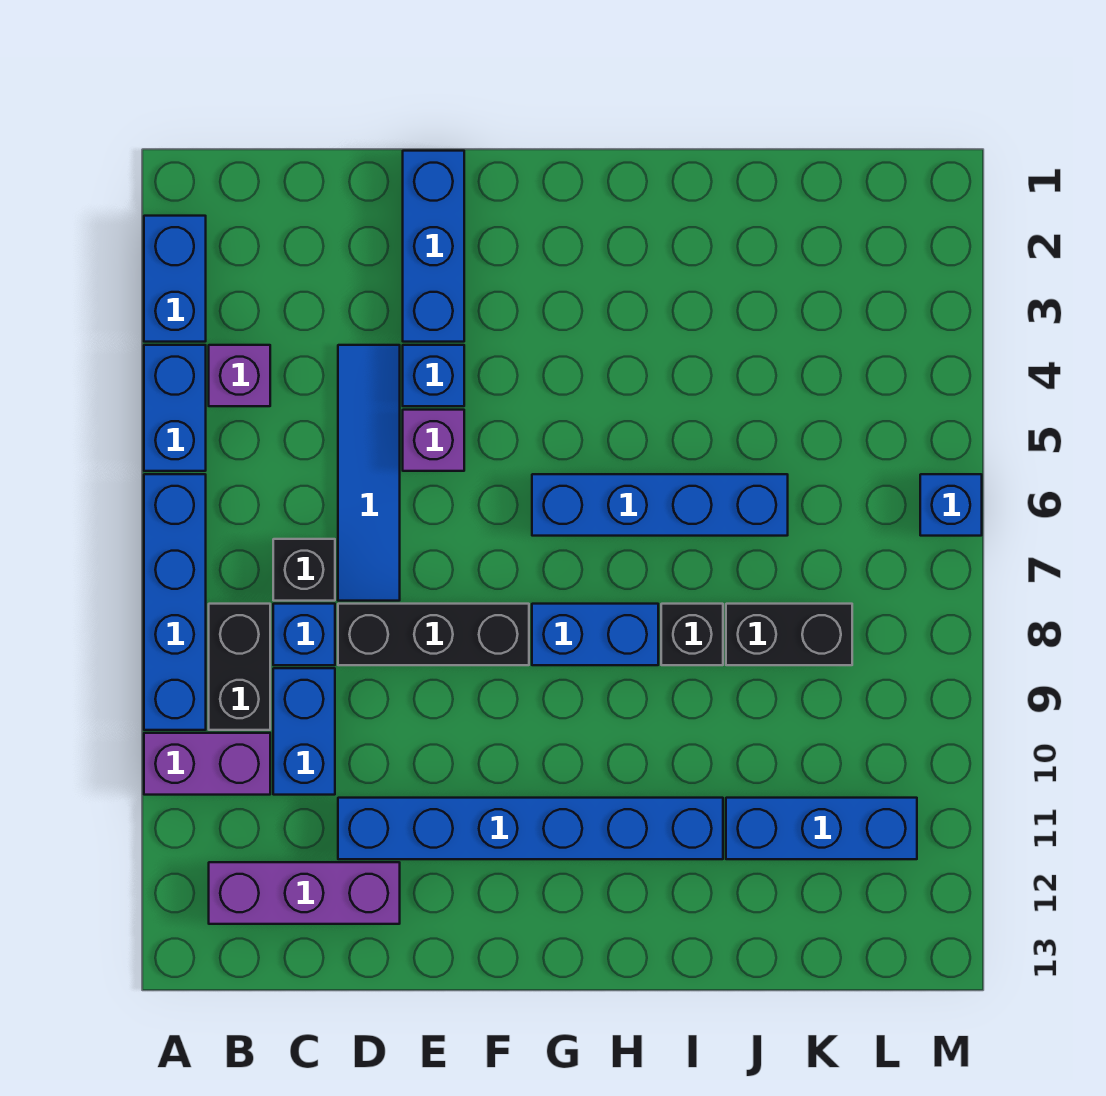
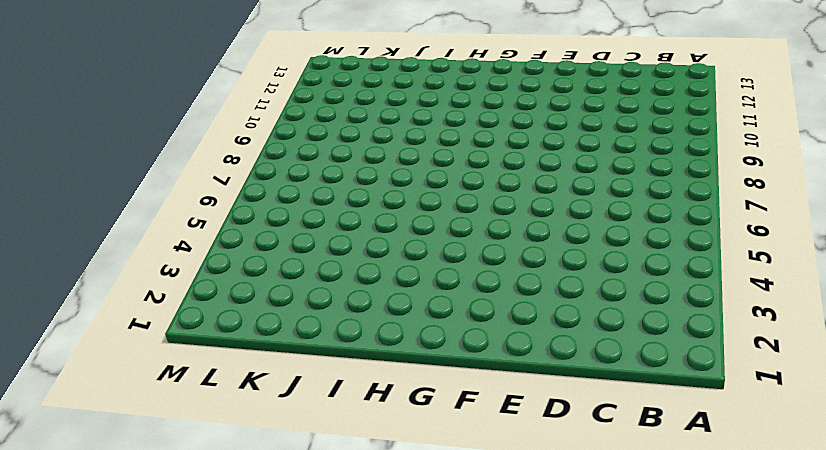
none -> blue 1x2 brick [144,216,206,342]
none -> blue 1x2 brick [144,345,206,471]
none -> blue 1x4 brick [144,474,206,730]

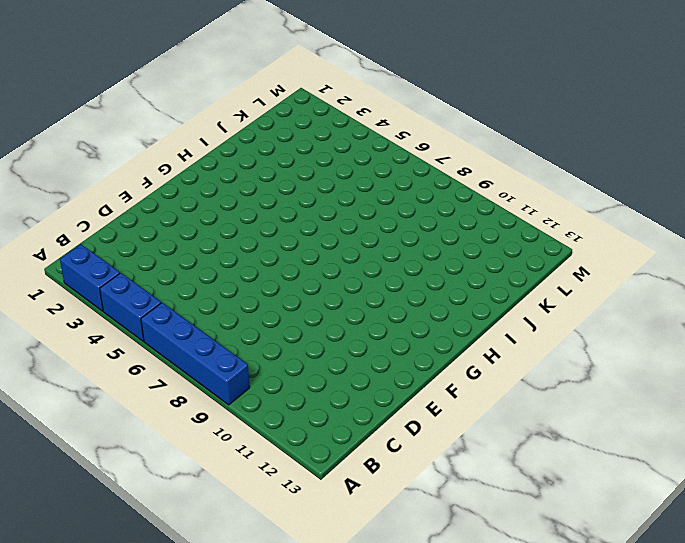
none -> purple 1x2 brick [144,733,270,795]
none -> purple 1x1 brick [209,345,270,406]
none -> black 1x2 brick [209,604,270,730]

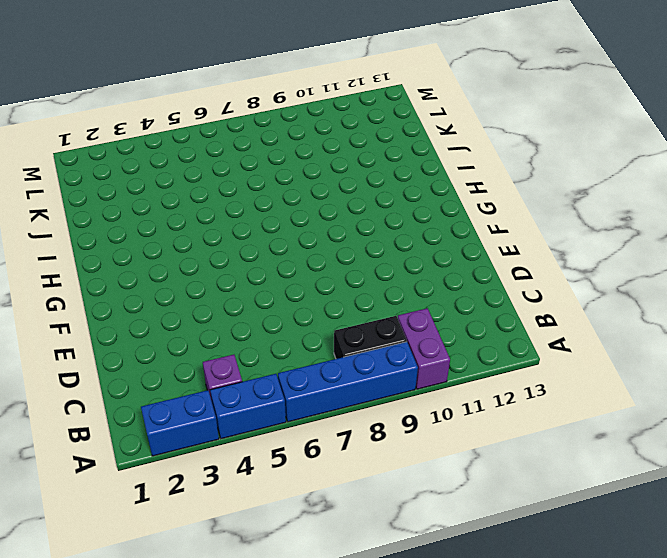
none -> purple 1x3 brick [209,862,400,924]
none -> black 1x1 brick [273,539,335,601]
none -> blue 1x1 brick [273,604,335,665]

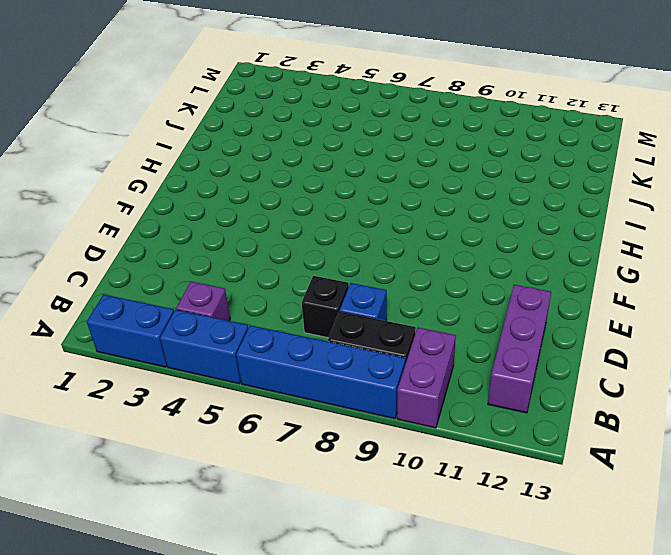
none -> blue 1x2 brick [273,668,335,795]
none -> blue 1x4 tile [338,345,400,601]
none -> black 1x3 brick [338,604,529,665]

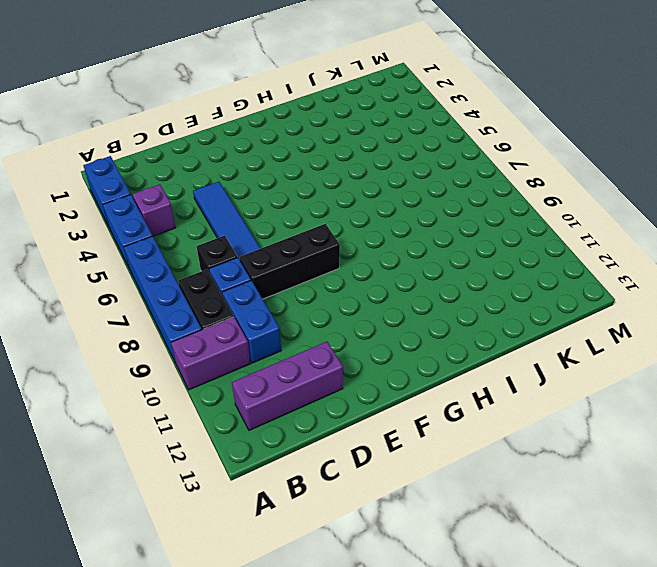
none -> blue 1x6 brick [338,798,723,859]
none -> blue 1x3 brick [403,151,464,342]
none -> blue 1x1 brick [403,345,464,406]

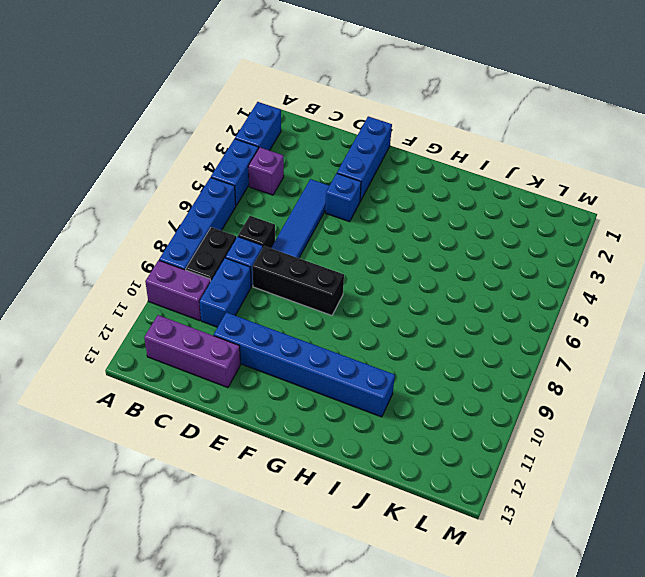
none -> purple 1x1 brick [403,410,464,471]
none -> blue 1x4 brick [532,474,788,536]
none -> blue 1x2 brick [532,604,658,665]

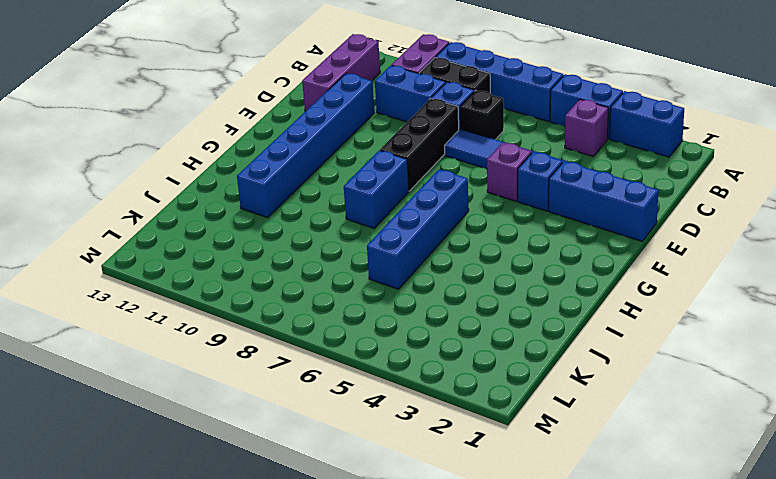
none -> black 1x1 brick [661,604,723,665]
none -> black 1x2 brick [726,604,852,665]
none -> blue 1x3 brick [726,798,917,859]

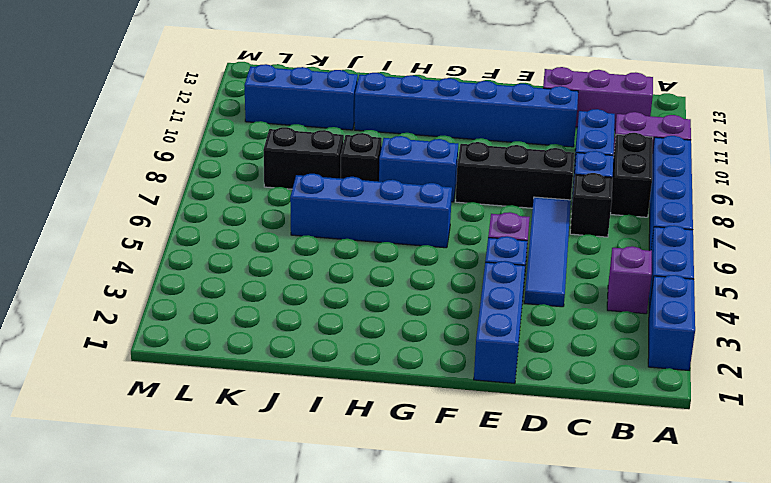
none -> blue 1x1 brick [920,474,982,536]

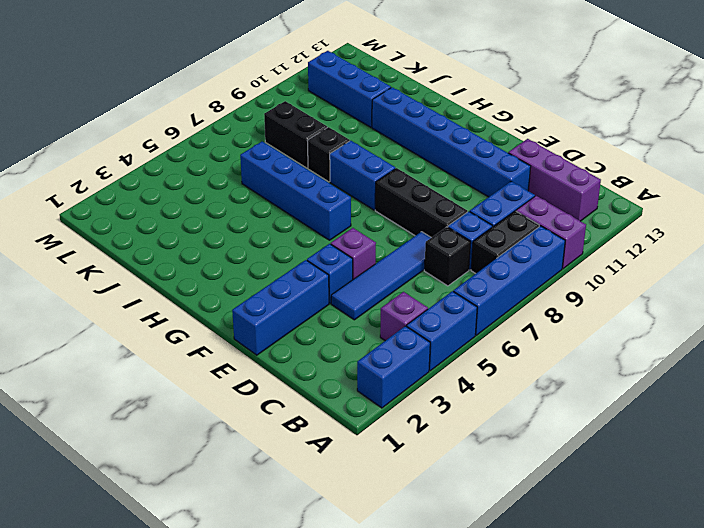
none -> blue 1x1 brick [920,474,982,536]

